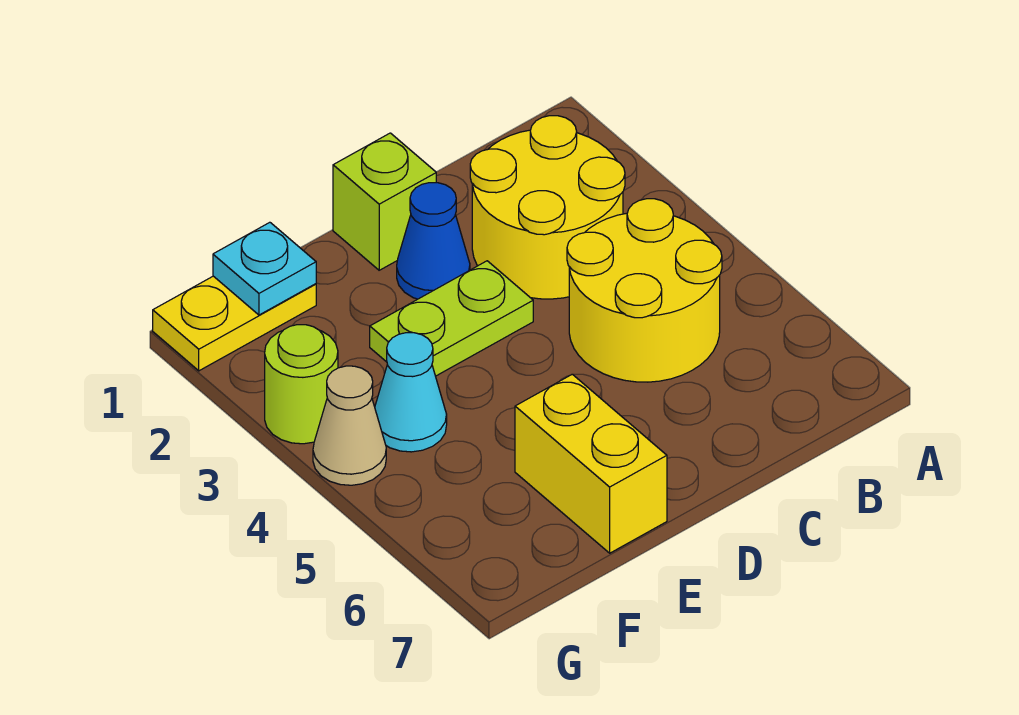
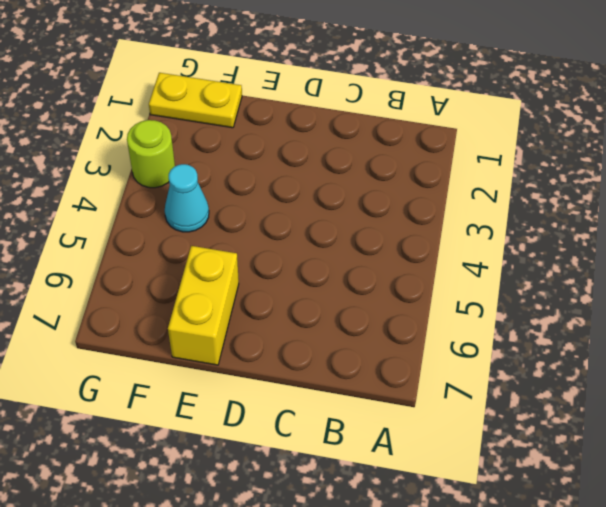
none -> yellow 2x2 round brick [470,116,625,299]
none -> yellow 2x2 round brick [567,199,722,382]

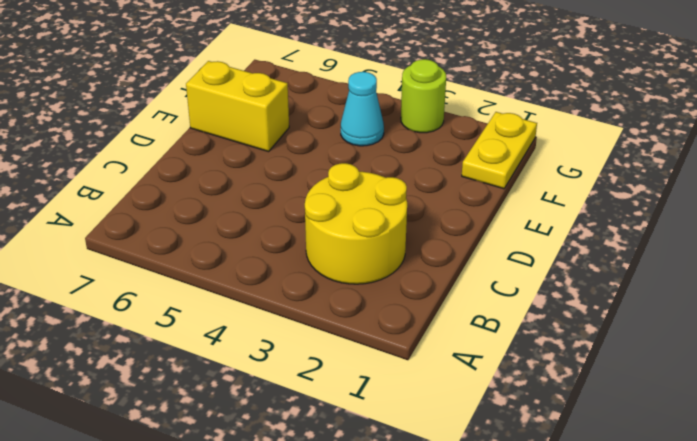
none -> yellow 2x2 round brick [567,199,722,382]
none -> lime 1x1 brick [333,133,436,270]

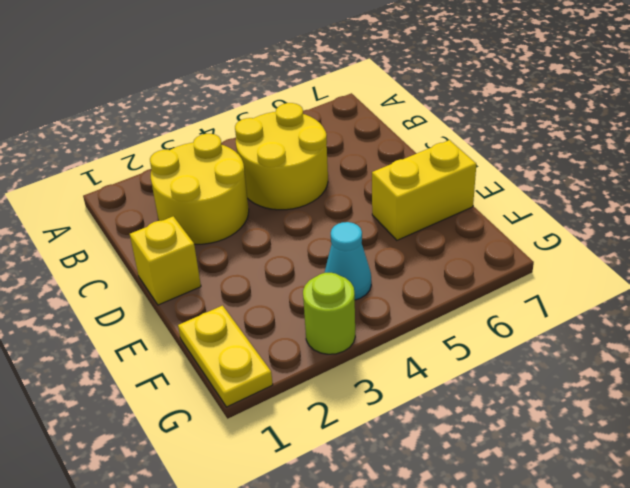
yellow 1x1 brick [130,216,201,305] -> lime 1x1 brick [333,133,436,270]
none -> blue 1x1 cone [397,183,470,299]
none -> lime 1x2 plate [370,261,533,376]

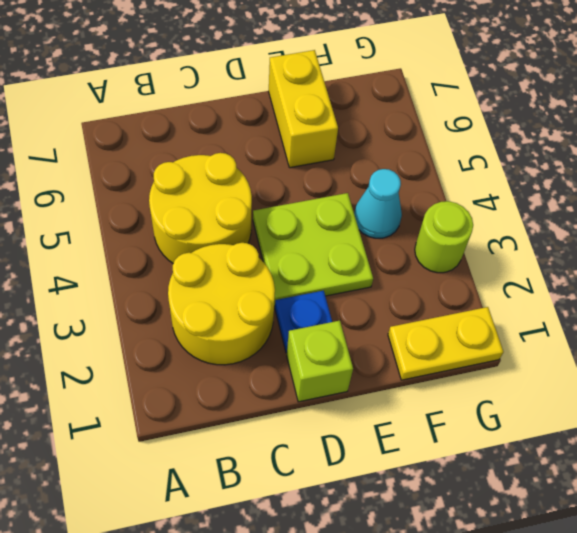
blue 1x1 plate [275,291,332,353] -> blue 1x1 cone [397,183,470,299]
lime 2x2 plate [253,193,373,306] -> lime 1x2 plate [370,261,533,376]
none -> tan 1x1 cone [313,366,386,485]
none -> cyan 1x1 plate [213,222,316,315]

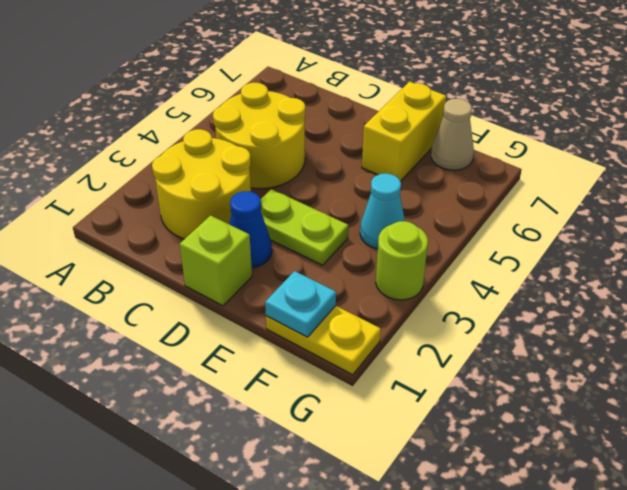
tan 1x1 cone [431,99,474,170] -> tan 1x1 cone moved to [313,366,386,485]

